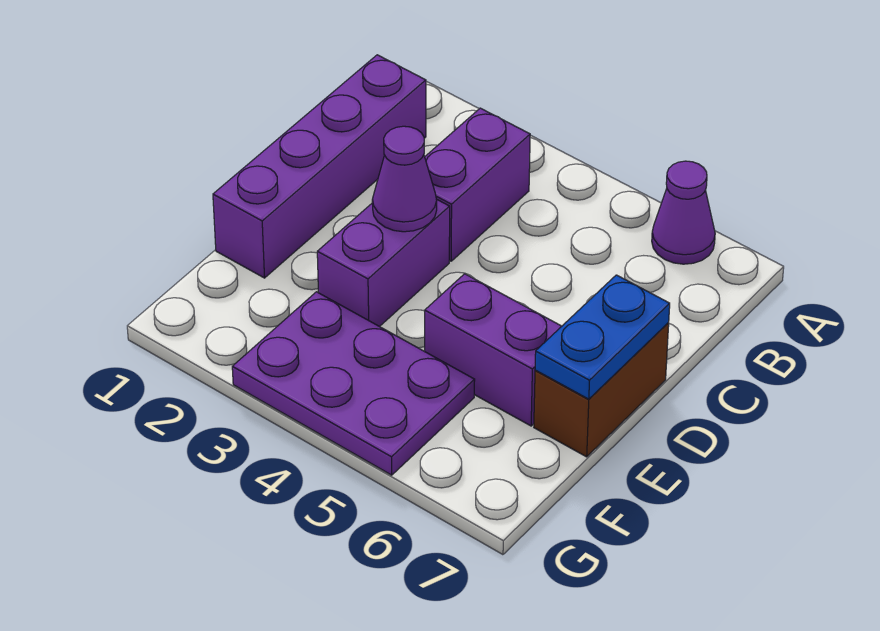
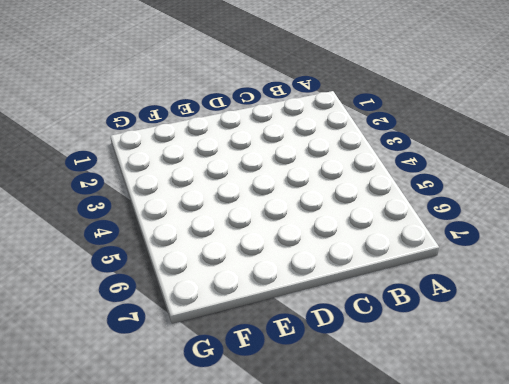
none -> purple 1x1 cone [652,161,715,264]
none -> purple 1x4 brick [213,55,426,278]

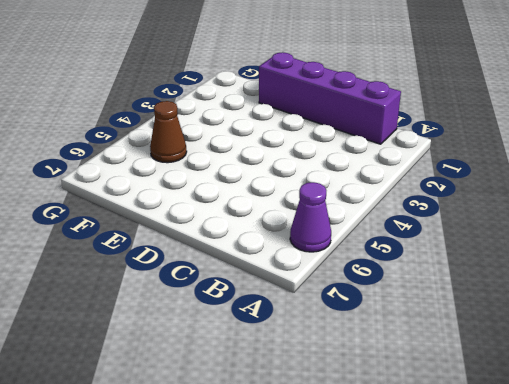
brown 1x1 cone [150,101,187,163] -> purple 2x3 plate [232,292,475,475]
none -> purple 1x2 brick [425,108,530,261]
none -> purple 1x2 brick [317,200,450,327]

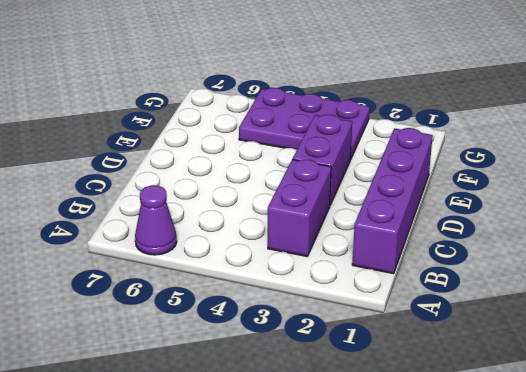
none -> brown 1x2 brick [534,323,669,457]
none -> purple 1x2 brick [425,274,562,426]

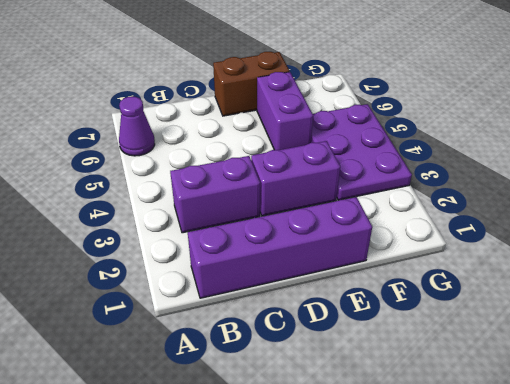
none -> purple 1x1 cone [372,126,437,232]
none -> blue 1x2 plate [535,275,670,399]

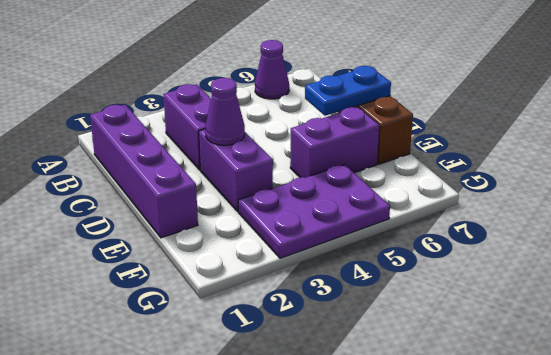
blue 1x2 plate [305,66,391,116] -> blue 1x2 plate turned to [535,275,670,399]

